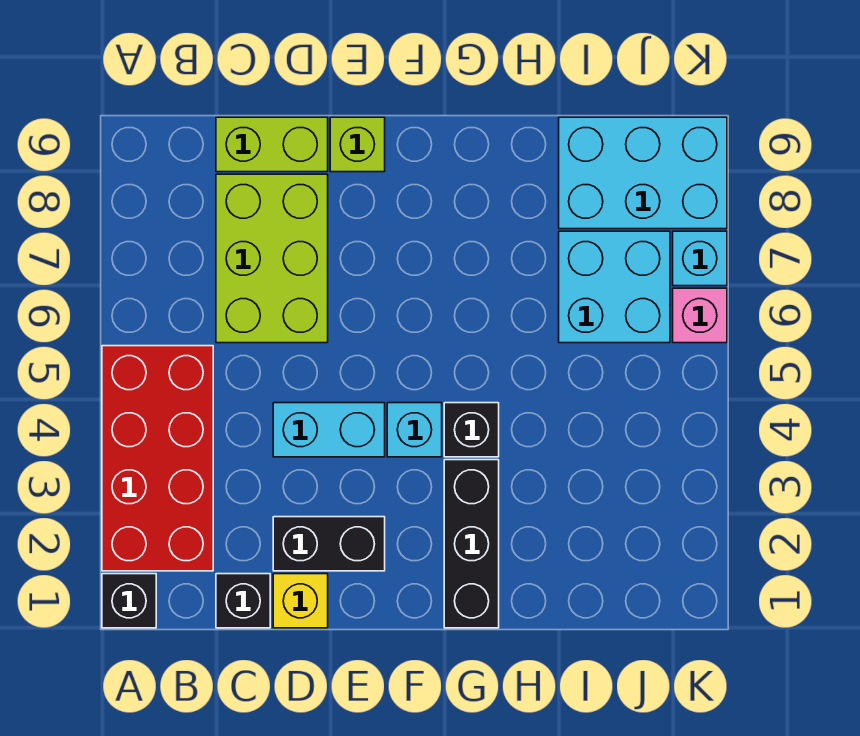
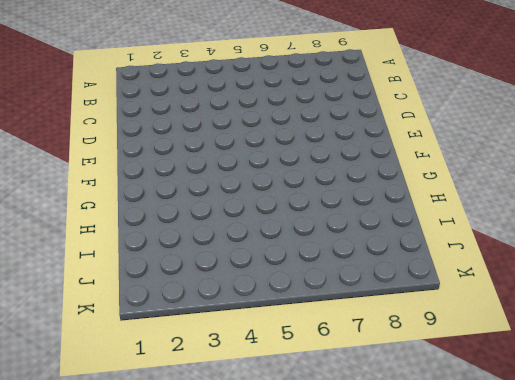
none -> black 1x1 brick [102,574,156,628]
none -> red 2x4 brick [102,346,213,571]
none -> black 1x1 brick [216,574,270,628]

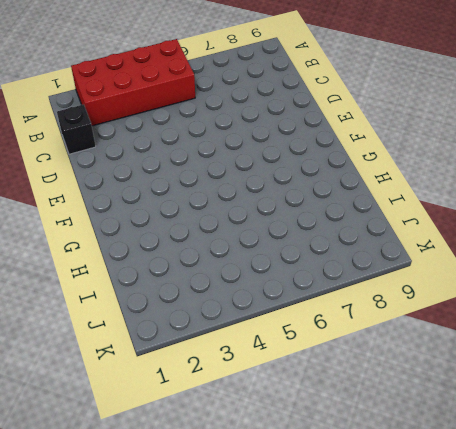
none -> black 1x1 brick [102,574,156,628]
none -> lime 2x3 brick [216,174,328,343]
none -> lime 1x2 brick [216,117,328,172]

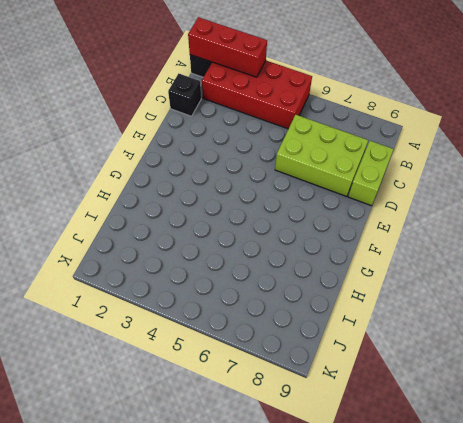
red 1x3 brick [188,17,267,77] -> none
none -> yellow 1x1 brick [273,574,328,628]
none -> black 1x2 brick [273,517,385,571]
none -> cyan 1x2 brick [273,403,385,457]

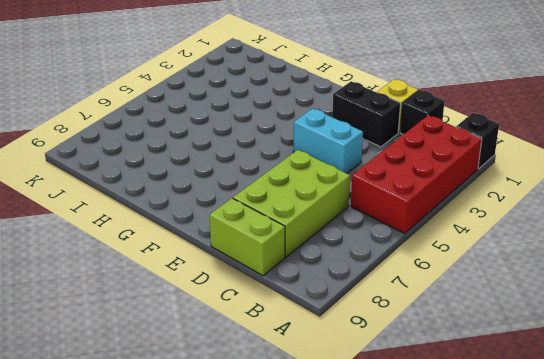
none -> lime 1x1 brick [330,117,385,172]
none -> cyan 1x1 brick [387,403,442,457]
none -> black 1x3 brick [444,460,499,628]

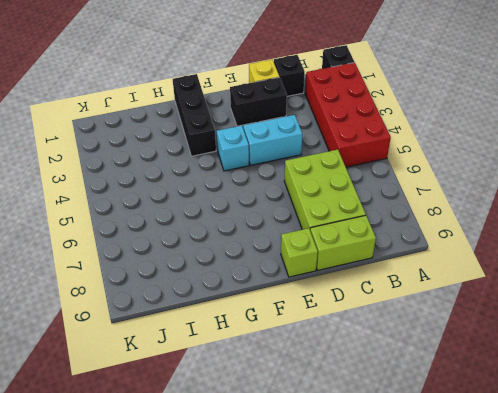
none -> black 1x1 brick [444,403,499,457]
none -> cyan 2x2 brick [559,231,670,343]
none -> cyan 2x3 brick [559,117,727,229]

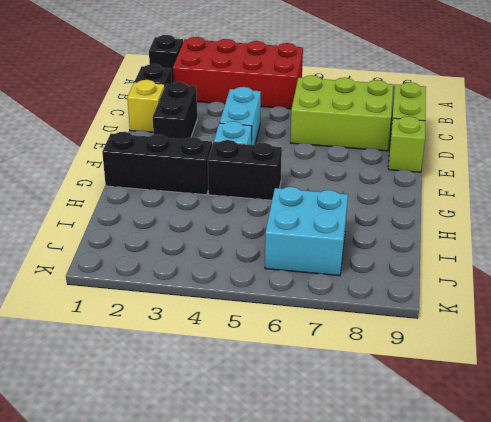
black 1x2 brick [208,140,282,200] -> black 1x1 brick [444,403,499,457]
none -> cyan 2x3 brick [559,117,727,229]
none -> pink 1x1 brick [673,288,727,343]
none -> cyan 1x1 brick [673,231,727,286]

